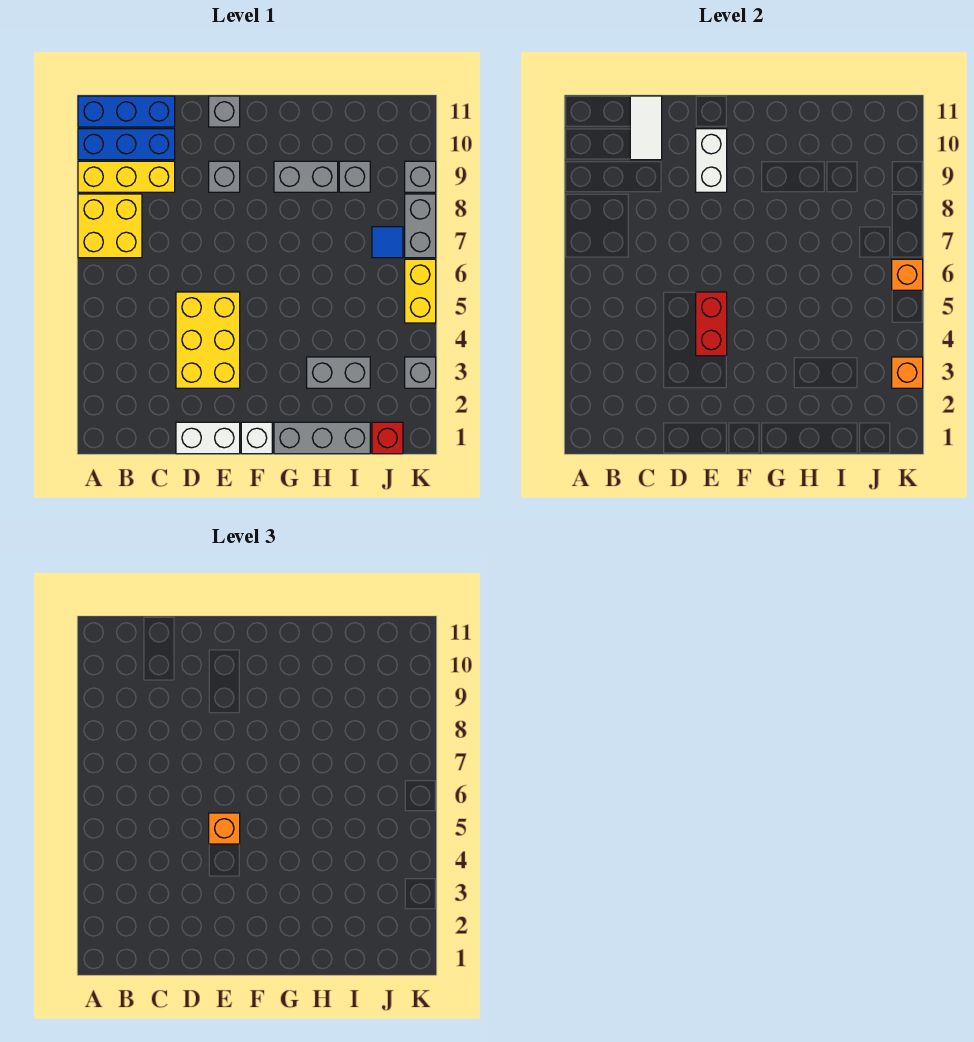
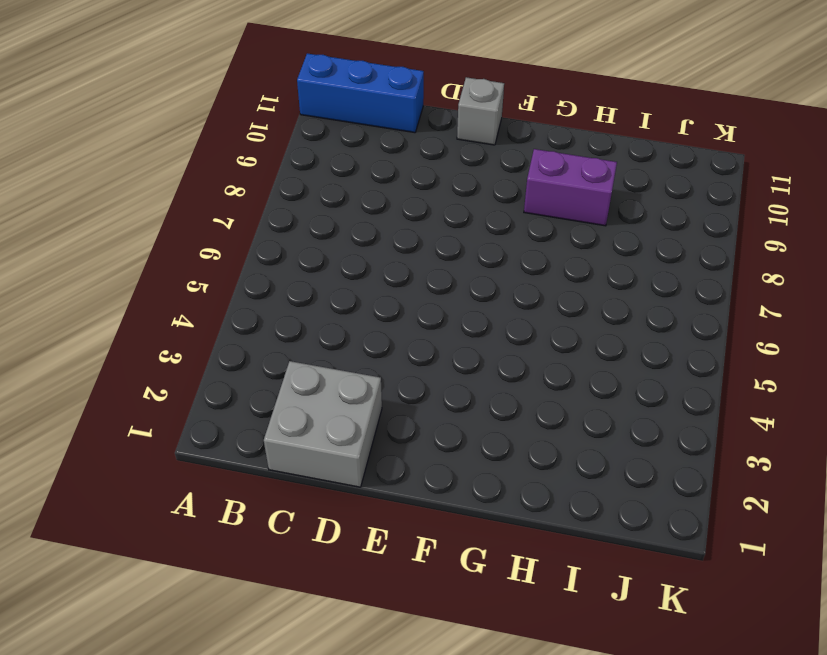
grey 2x2 brick [264,361,382,487] -> white 1x2 brick [176,422,240,454]
purple 1x2 brick [524,149,617,226] -> grey 1x2 brick [274,161,338,192]
none -> yellow 2x2 brick [78,194,142,258]
none -> yellow 1x3 brick [78,161,175,192]
none -> blue 1x3 brick [78,129,175,160]

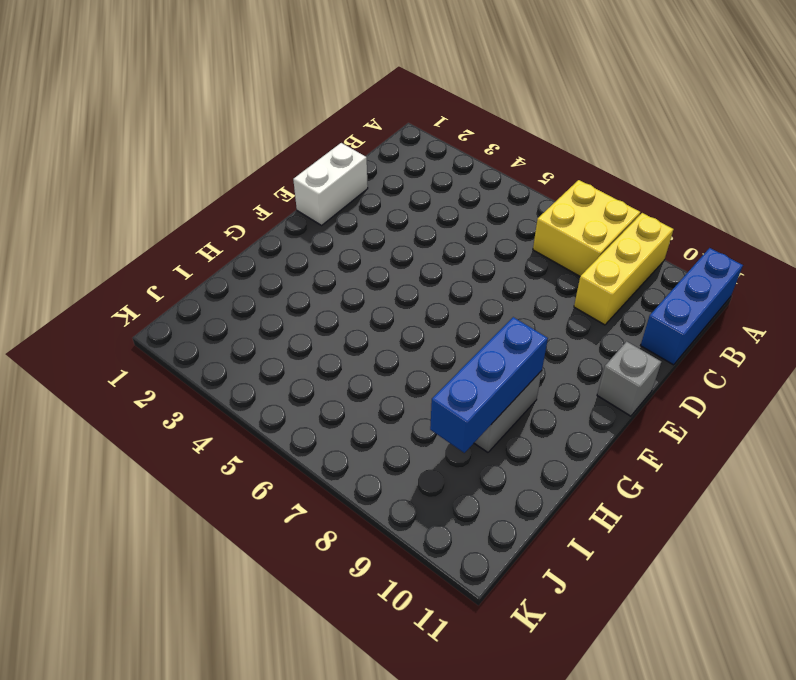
blue 1x3 brick [430,317,548,453] -> blue 1x3 brick moved to [78,129,175,160]
none -> yellow 2x3 brick [176,292,240,388]
none -> grey 1x1 brick [209,161,240,192]
none -> white 1x1 brick [241,422,272,454]

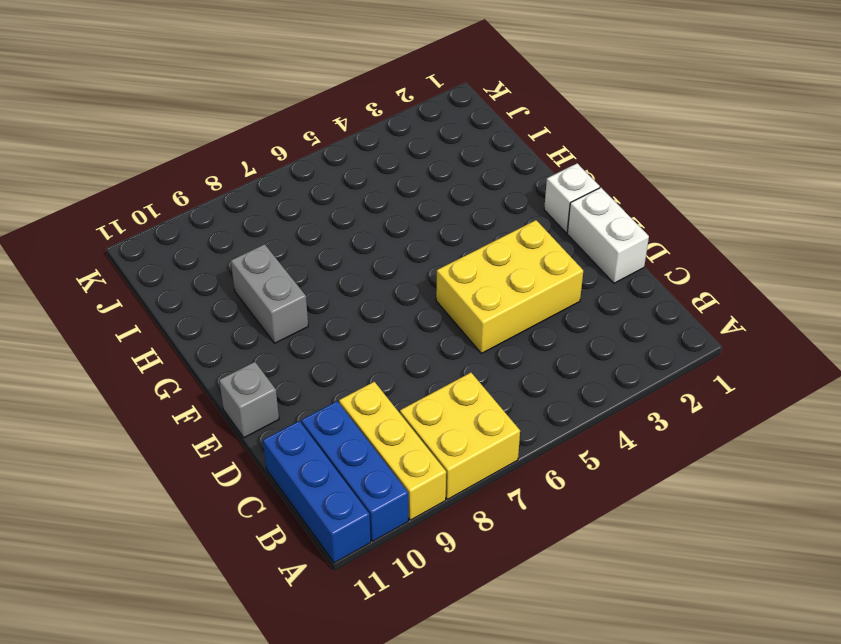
none -> grey 1x1 brick [209,161,240,192]
none -> grey 1x3 brick [274,422,370,454]
none -> grey 1x2 brick [307,357,370,388]

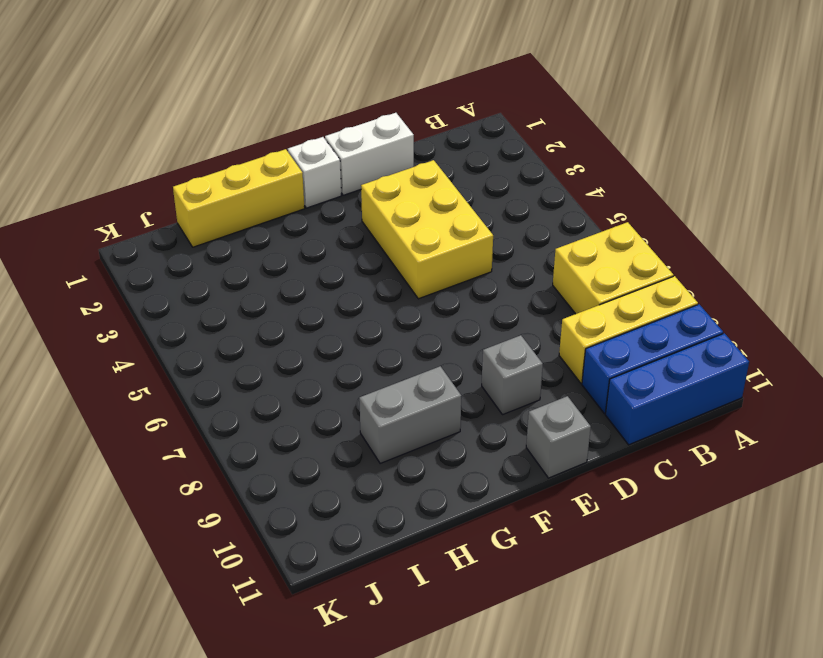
yellow 1x3 brick [173,149,305,247] -> grey 1x3 brick [274,422,370,454]
none -> grey 1x2 brick [307,357,370,388]
none -> grey 1x1 brick [339,161,370,192]
none -> red 1x1 brick [372,422,403,454]

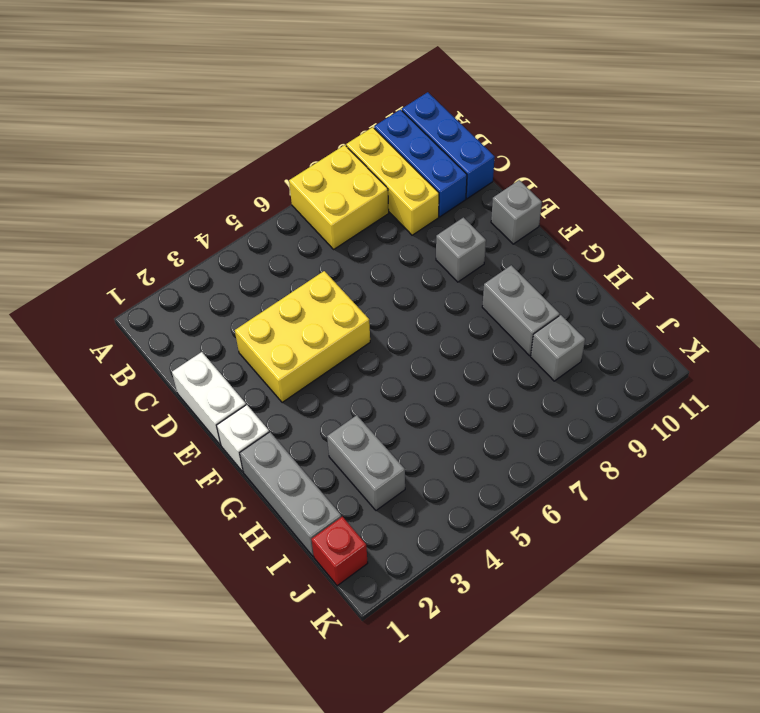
none -> blue 1x1 tile [372,227,403,258]
none -> grey 1x1 brick [405,357,436,388]
none -> yellow 1x2 brick [405,259,436,323]

